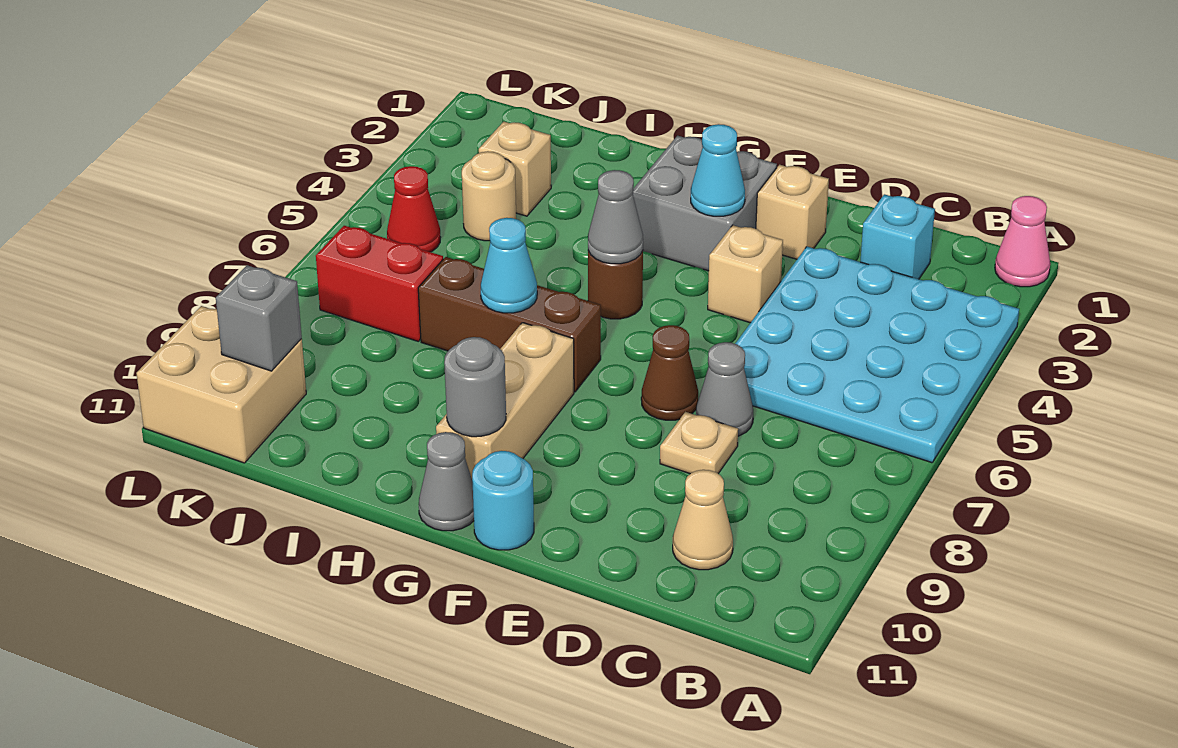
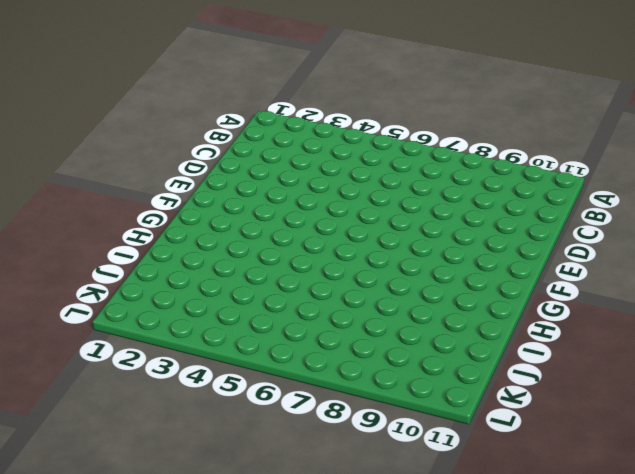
none -> pink 1x1 cone [995,196,1050,287]
none -> cyan 4x4 plate [735,247,1019,463]
none -> cyan 1x1 brick [860,194,935,279]

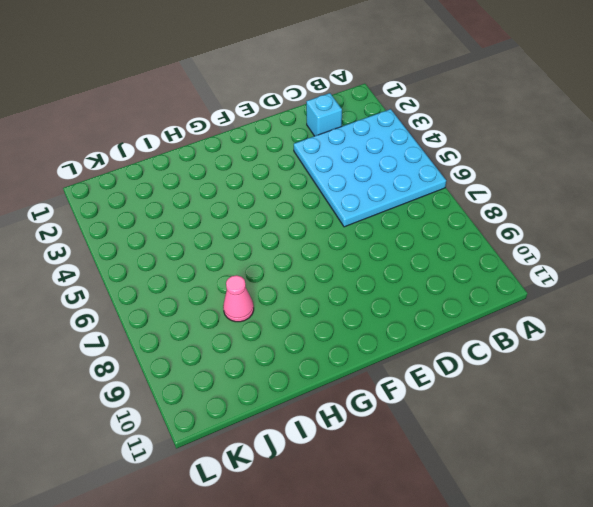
pink 1x1 cone [223,275,254,322] -> pink 1x1 cone moved to [995,196,1050,287]
none -> tan 1x1 cone [673,470,733,570]
none -> grey 1x1 cone [696,342,753,436]
none -> tan 1x1 plate [660,412,738,474]

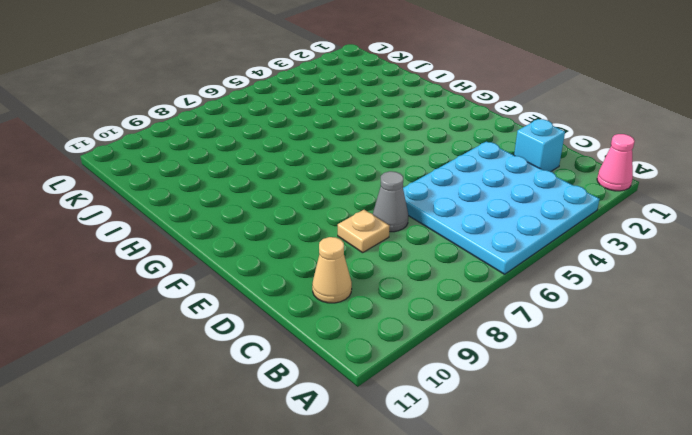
none -> tan 1x1 brick [756,165,829,259]
none -> tan 1x1 brick [708,225,783,323]
none -> brown 1x1 cone [641,325,698,420]

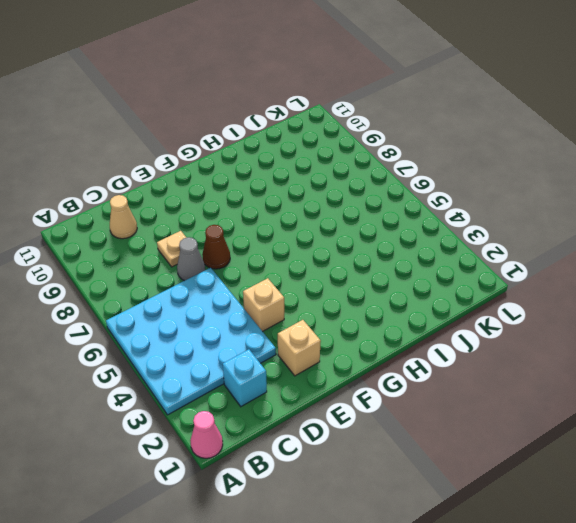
none -> grey 2x2 brick [633,136,777,271]
none -> cyan 1x1 round brick [472,451,534,550]
none -> brown 1x1 round brick [588,251,643,319]

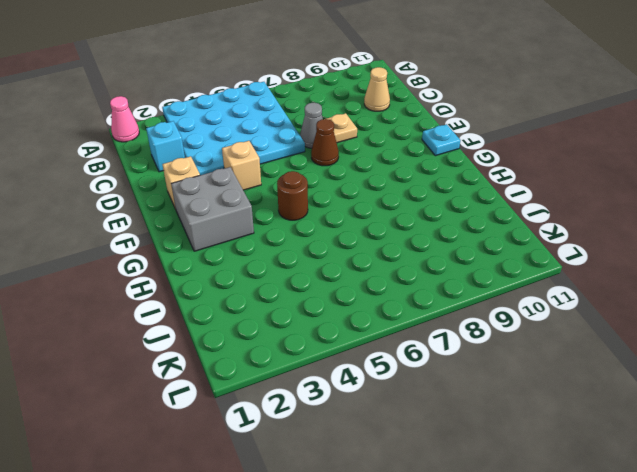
cyan 1x1 plate [422,124,460,156] -> cyan 1x1 round brick [472,451,534,550]
none -> brown 1x3 brick [418,257,601,392]
none -> tan 1x3 brick [436,323,574,478]
none -> grey 1x1 cone [419,432,474,531]

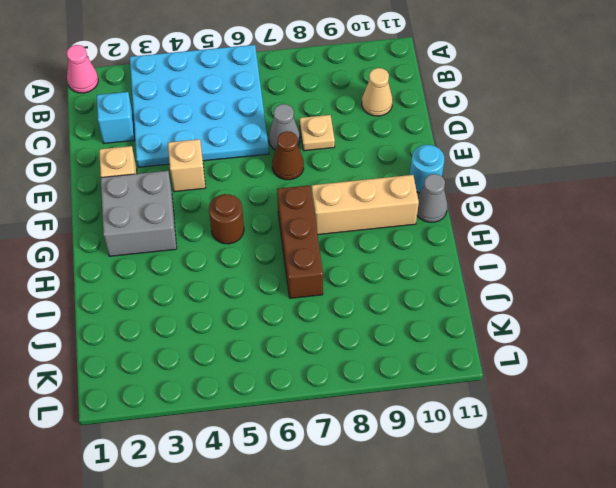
none -> tan 1x1 brick [479,122,551,216]
none -> tan 1x1 round brick [462,151,516,241]
none -> red 1x2 brick [316,226,443,341]

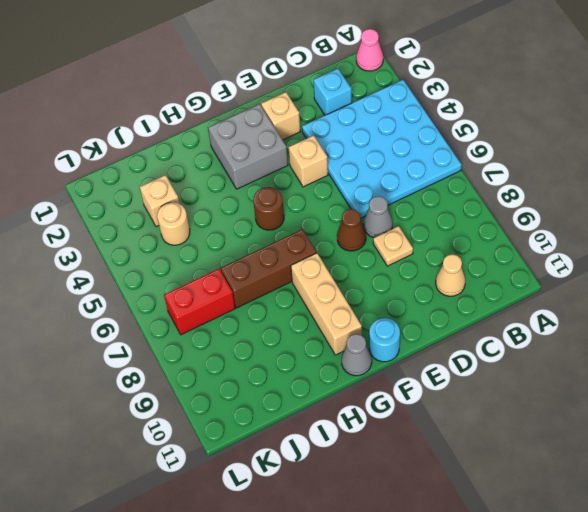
none -> red 1x1 cone [387,166,441,252]
none -> tan 2x2 brick [136,306,306,463]
none -> cyan 1x1 cone [691,124,745,216]

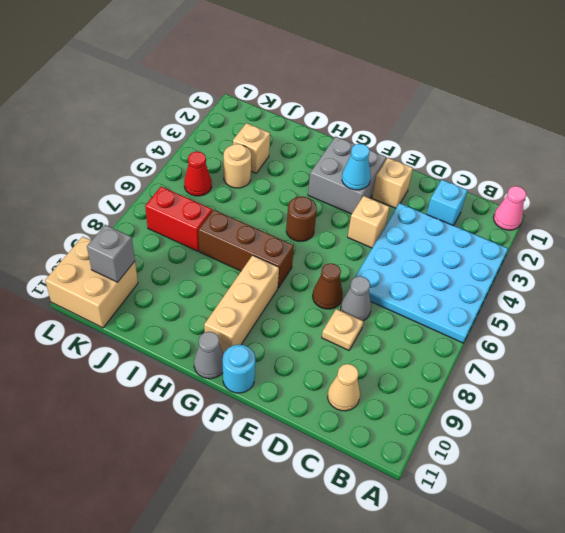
none -> grey 1x1 cone [588,170,643,264]
none -> grey 1x1 round brick [444,337,506,437]
none -> cyan 1x1 cone [481,218,537,313]

